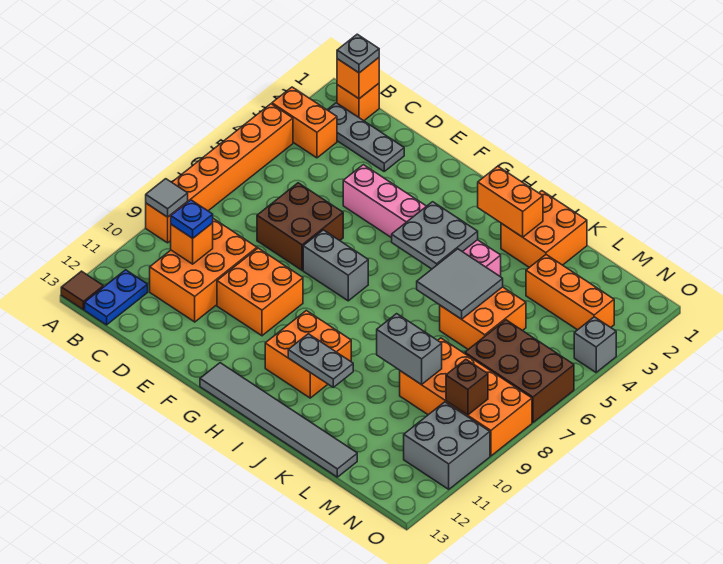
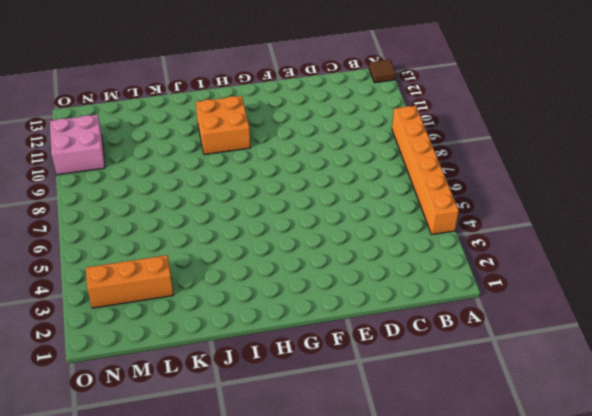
pink 2x2 brick [50,115,105,175] -> grey 2x2 brick [404,402,490,489]
none -> orange 1x2 brick [272,87,337,158]
none -> orange 1x1 brick [337,84,379,121]
none -> grey 1x3 plate [327,103,404,171]
none -> blue 1x2 plate [85,270,148,325]

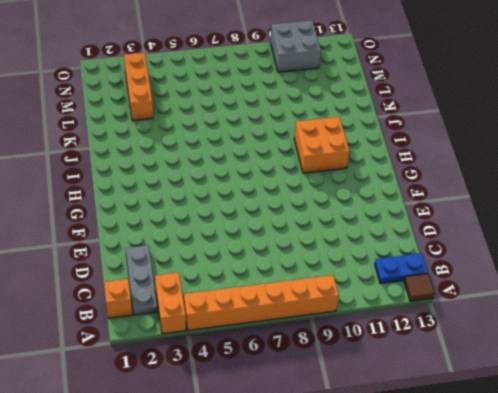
none -> orange 2x3 brick [150,219,257,322]
none -> brown 2x2 brick [257,183,343,270]
none -> pink 1x6 brick [343,165,501,277]
none -> orange 2x2 brick [217,248,303,336]

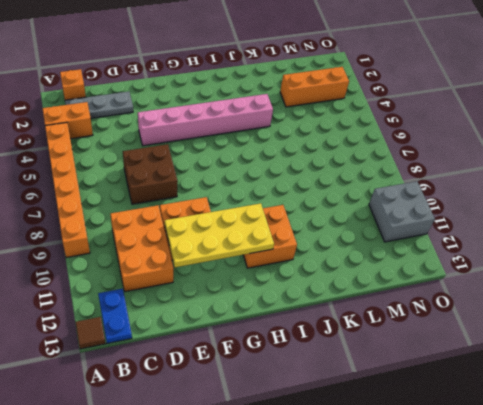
yellow 2x4 plate [165,203,274,267] -> none
none -> grey 1x2 brick [303,230,368,301]
none -> grey 1x6 tile [200,363,357,477]
none -> orange 2x2 brick [501,191,587,267]
none -> orange 2x2 brick [440,287,526,349]

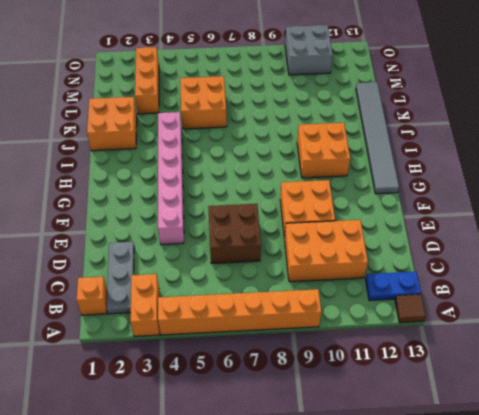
none -> grey 1x2 brick [303,230,368,301]
none -> orange 2x4 brick [400,338,532,456]
none -> brown 2x3 brick [465,320,574,423]
none -> grey 1x1 brick [574,317,616,372]

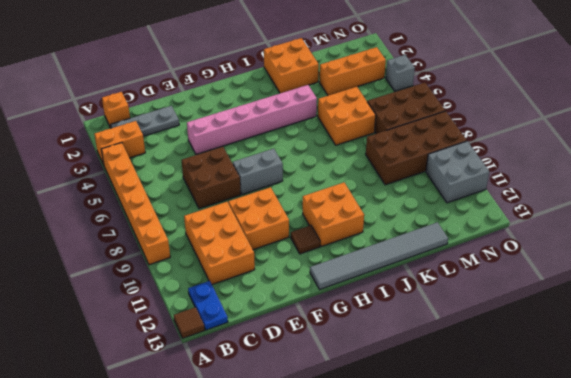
brown 1x1 tile [291,225,320,254] -> none
brown 2x4 brick [366,111,467,185] -> orange 2x4 brick [400,338,532,456]
none -> grey 1x1 tile [146,179,188,217]
none -> orange 1x1 brick [337,58,379,99]
none -> orange 1x1 brick [171,223,213,264]
none -> grey 2x2 plate [392,202,478,269]

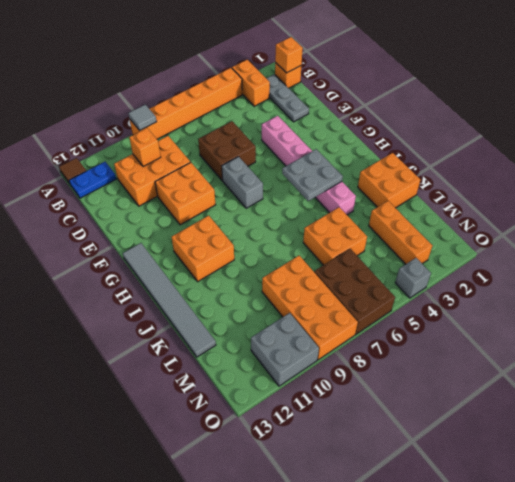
none -> orange 1x2 brick [478,166,543,237]
none -> grey 1x2 plate [288,334,353,387]
none -> grey 2x2 tile [417,249,503,319]
none -> grey 1x2 brick [377,314,442,385]

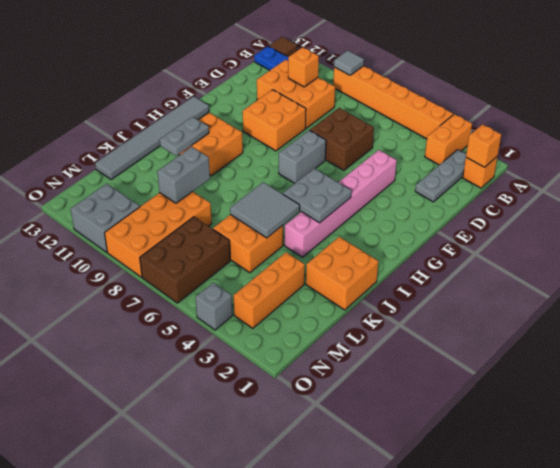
none -> orange 1x2 brick [478,166,543,237]
none -> brown 1x1 brick [446,359,488,415]
none -> grey 1x1 plate [337,34,379,73]
none -> blue 1x1 plate [171,200,213,238]

